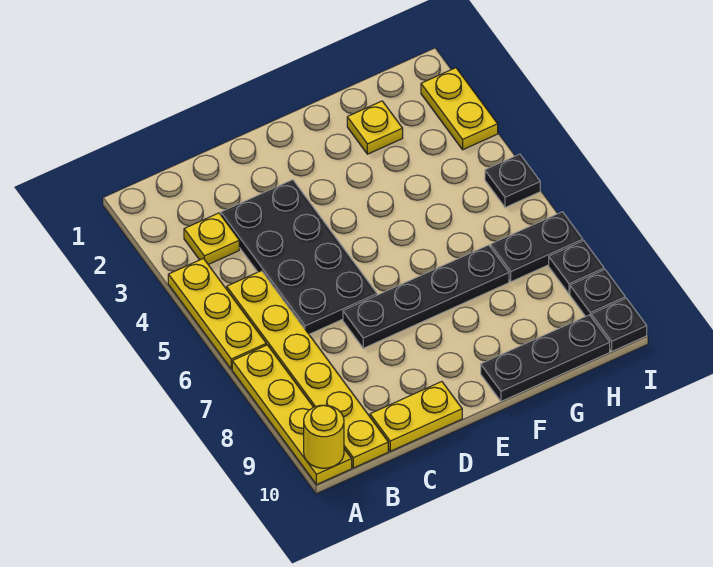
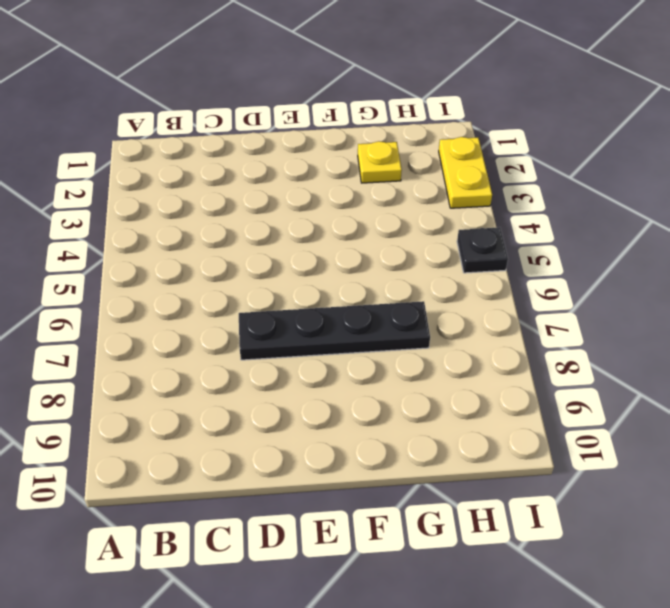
none -> yellow 1x3 plate [168,258,266,369]
none -> yellow 1x4 plate [232,345,352,485]
none -> yellow 1x1 plate [184,213,239,265]

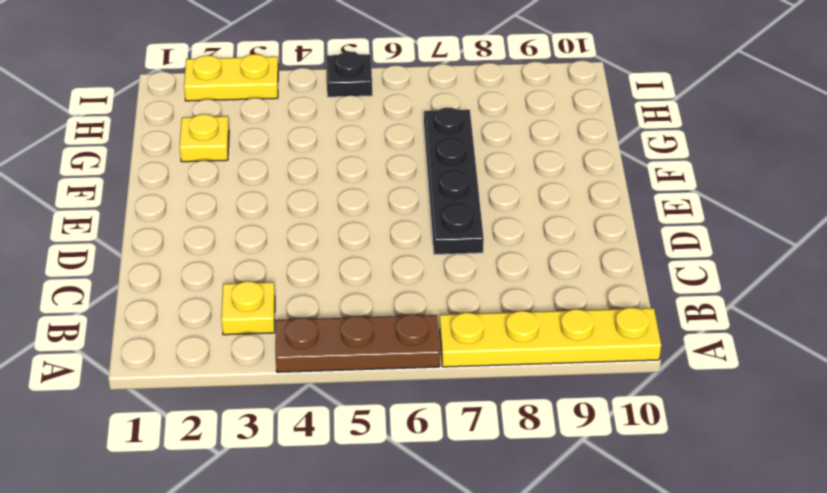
brown 1x3 plate [276,314,440,372] -> yellow 1x3 plate [168,258,266,369]
none -> yellow 1x6 plate [227,271,388,468]
none -> black 2x4 plate [221,180,377,334]
none -> yellow 1x2 plate [370,382,462,451]

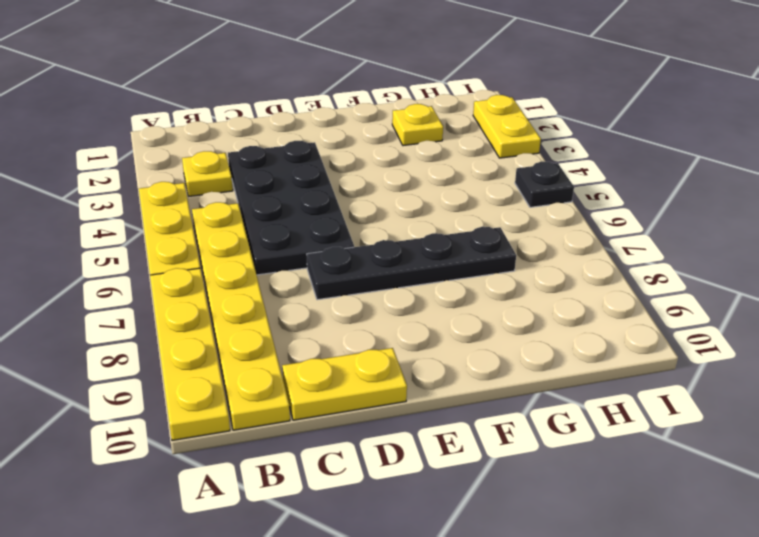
none -> black 1x3 plate [481,315,610,401]
none -> black 1x2 plate [491,212,583,282]
none -> black 1x1 plate [549,241,604,294]

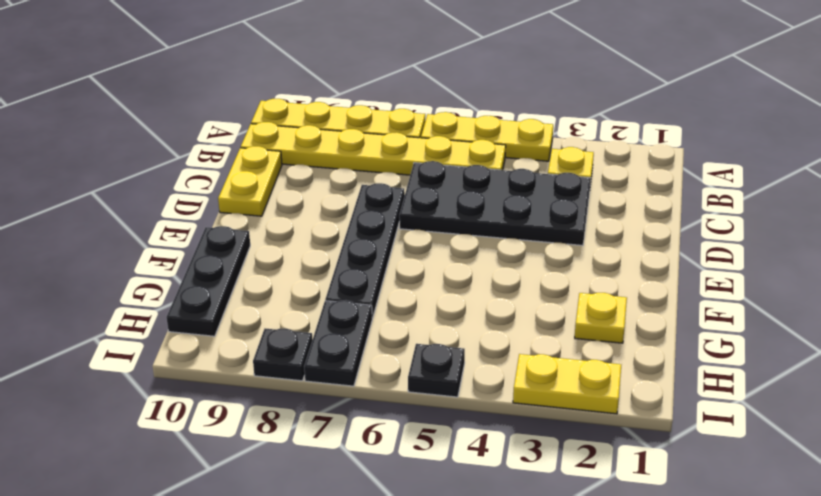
none -> black 1x1 plate [570,270,625,316]
none -> black 1x1 plate [591,298,647,351]
none -> yellow 1x1 round brick [304,405,344,468]

